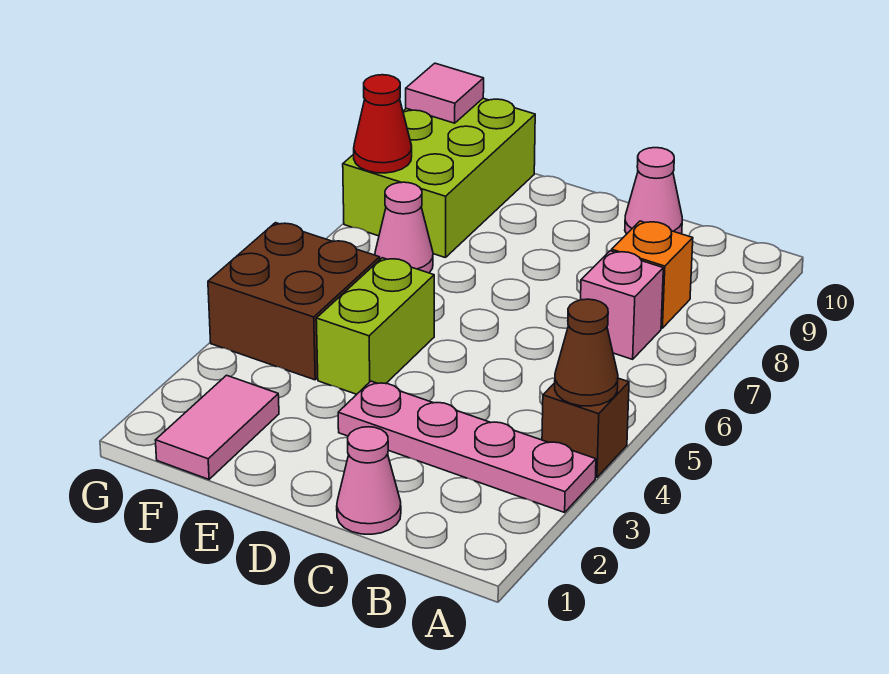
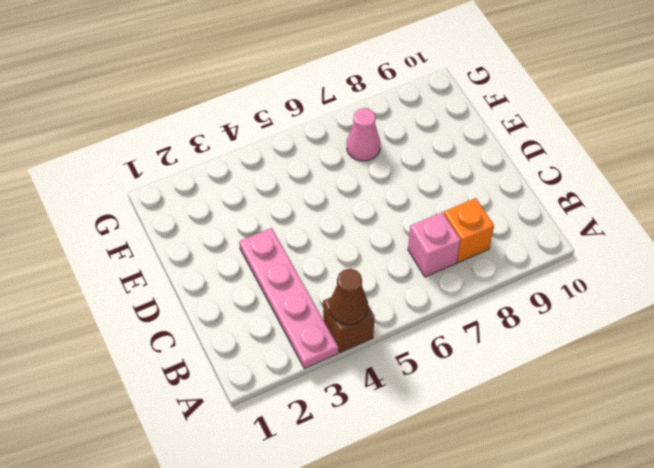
none -> pink 1x1 cone [337,427,401,534]
none -> pink 1x1 cone [625,148,682,234]
none -> lime 1x2 brick [316,258,434,394]

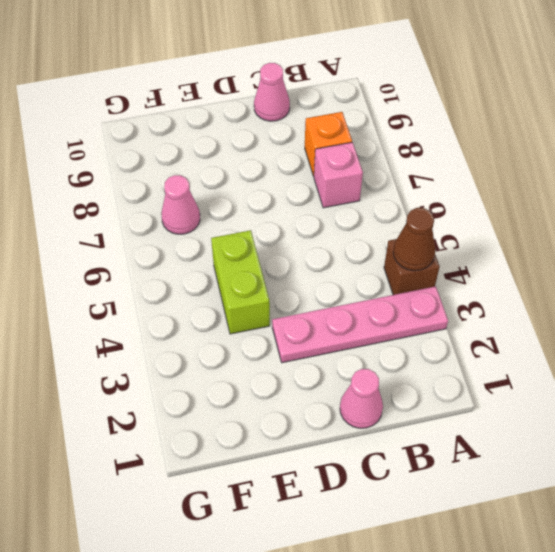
none -> pink 1x2 tile [156,375,279,479]
none -> brown 2x2 brick [208,223,380,380]
none -> lime 2x3 brick [343,98,535,258]

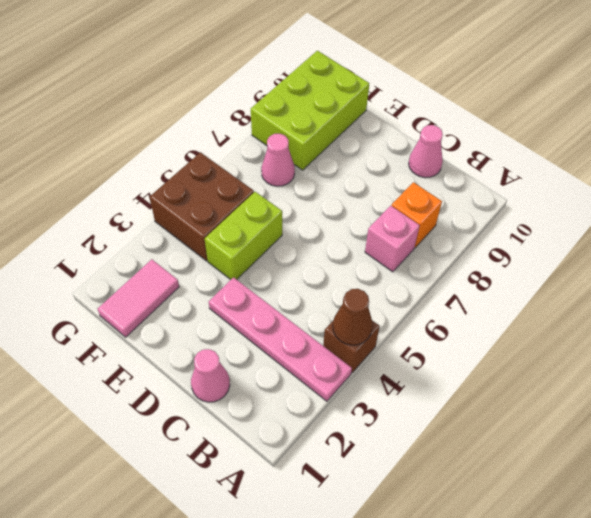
none -> red 1x1 cone [354,75,412,173]
none -> pink 1x1 tile [406,63,484,123]

